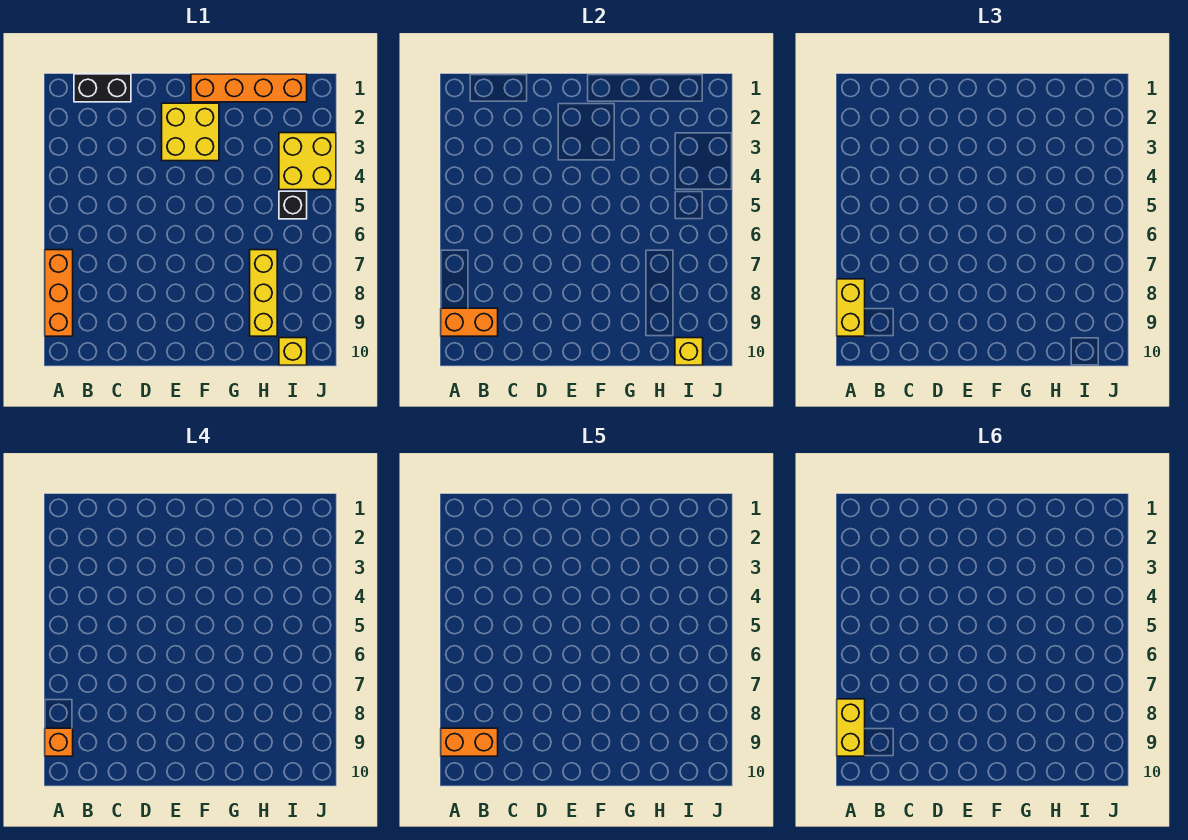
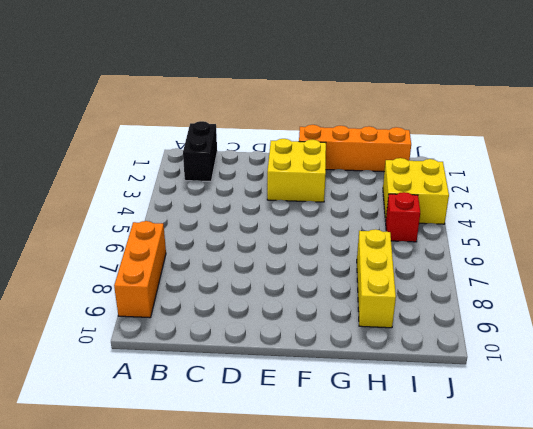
black 1x2 brick [183,121,217,181] -> black 1x2 brick turned to [74,74,131,102]
red 1x1 brick [386,192,420,242] -> black 1x1 brick [279,191,307,219]
none -> yellow 1x1 brick [279,338,307,365]
none -> orange 1x2 brick [441,308,498,336]
none -> yellow 1x1 brick [675,338,703,365]

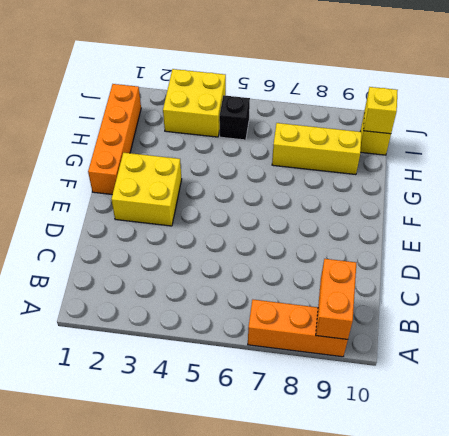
none -> black 1x2 brick [74,74,131,102]
none -> yellow 1x2 brick [837,279,865,336]
none -> orange 1x1 brick [45,728,73,756]

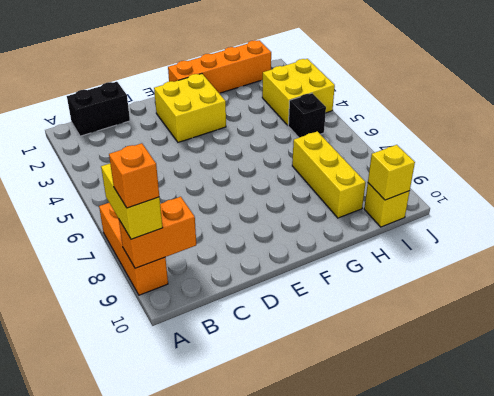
none -> orange 1x2 brick [441,728,498,756]
none -> yellow 1x2 brick [837,699,865,756]

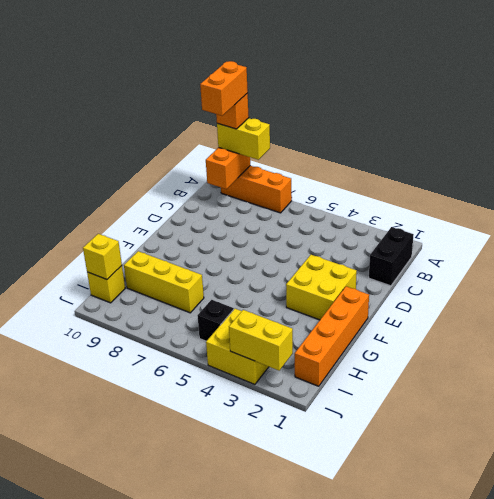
yellow 1x2 brick [229,310,293,371] -> yellow 1x2 brick moved to [837,699,865,756]

